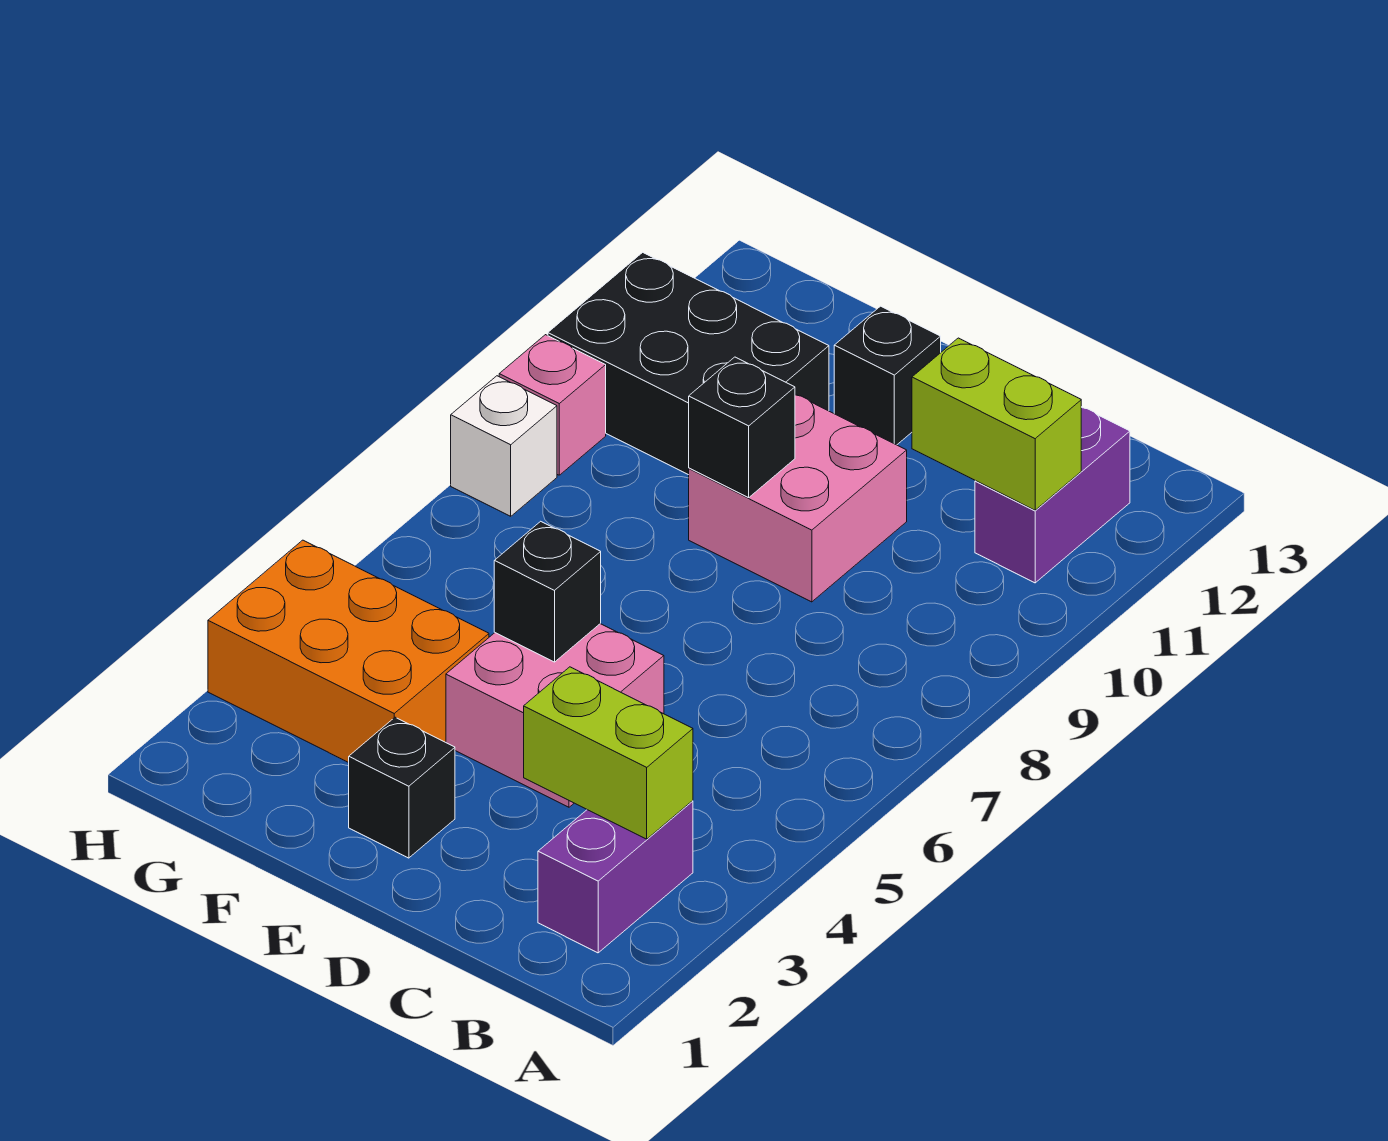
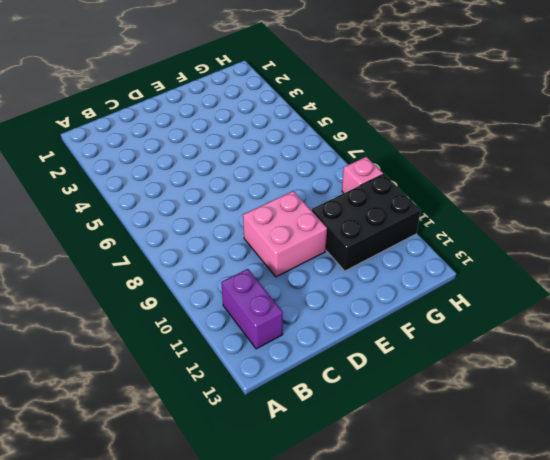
none -> purple 1x2 brick [538,801,693,953]
none -> pink 2x2 brick [446,624,664,807]
none -> black 1x1 brick [349,717,455,858]

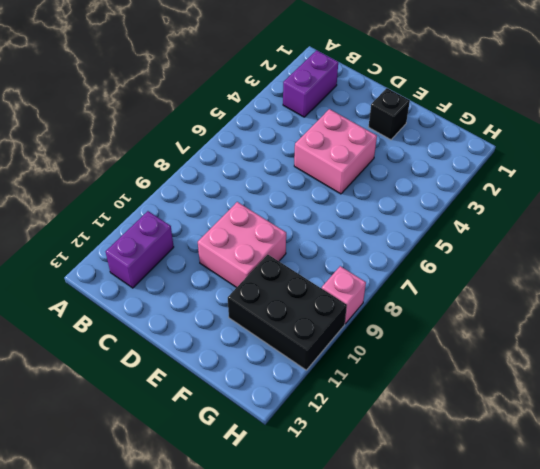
none -> black 1x1 brick [834,306,941,445]
none -> orange 2x3 brick [208,540,489,763]
none -> white 1x1 brick [451,376,557,516]

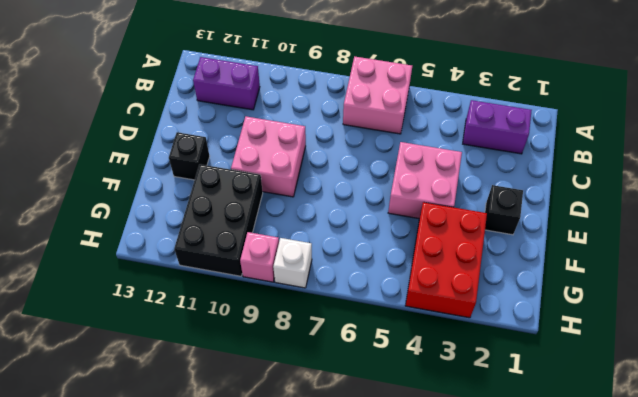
pink 2x2 brick [343,56,412,134] -> none
red 2x3 brick [405,202,487,318] -> orange 2x3 brick [208,540,489,763]
none -> lime 1x2 brick [524,667,693,839]
none -> lime 1x2 brick [912,338,1081,510]
none -> black 1x1 brick [494,521,601,662]

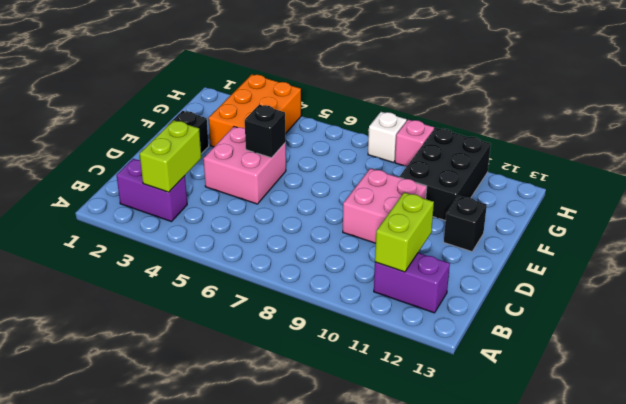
none -> black 1x1 brick [689,357,795,498]

